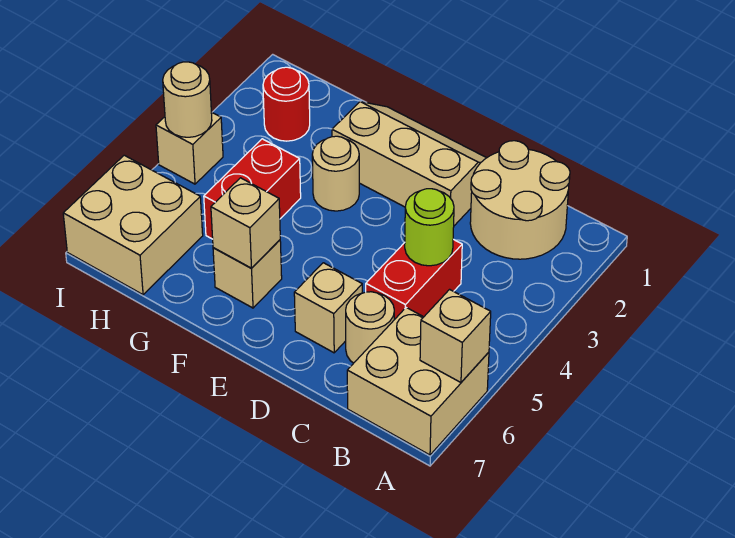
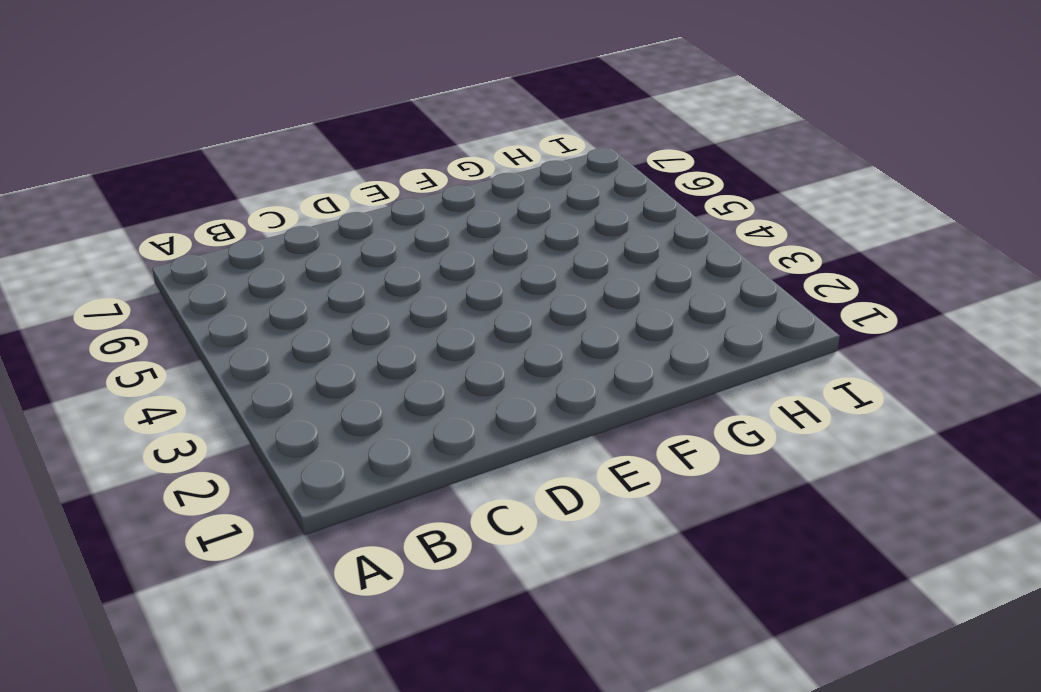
none -> tan 2x2 brick [347,308,489,455]
none -> tan 2x2 round brick [470,141,570,259]
none -> red 1x2 brick [366,239,462,320]

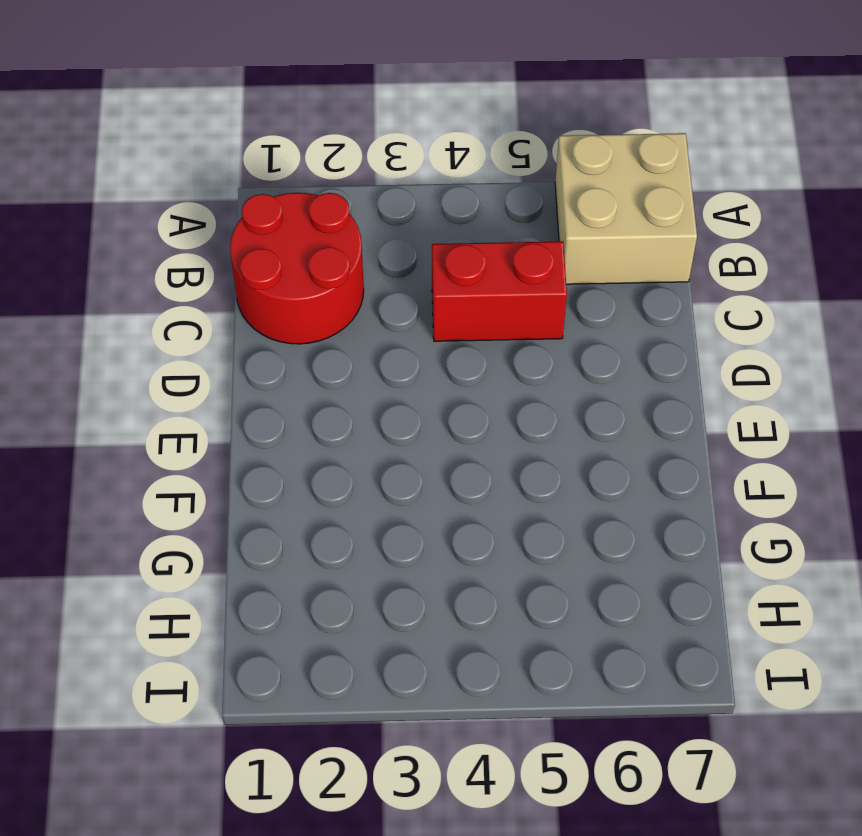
red 2x2 round brick [230,193,364,344] -> tan 2x2 round brick [470,141,570,259]
none -> tan 1x1 round brick [346,292,394,363]
none -> tan 2x3 slope [332,102,486,226]
none -> tan 1x1 brick [294,263,362,353]

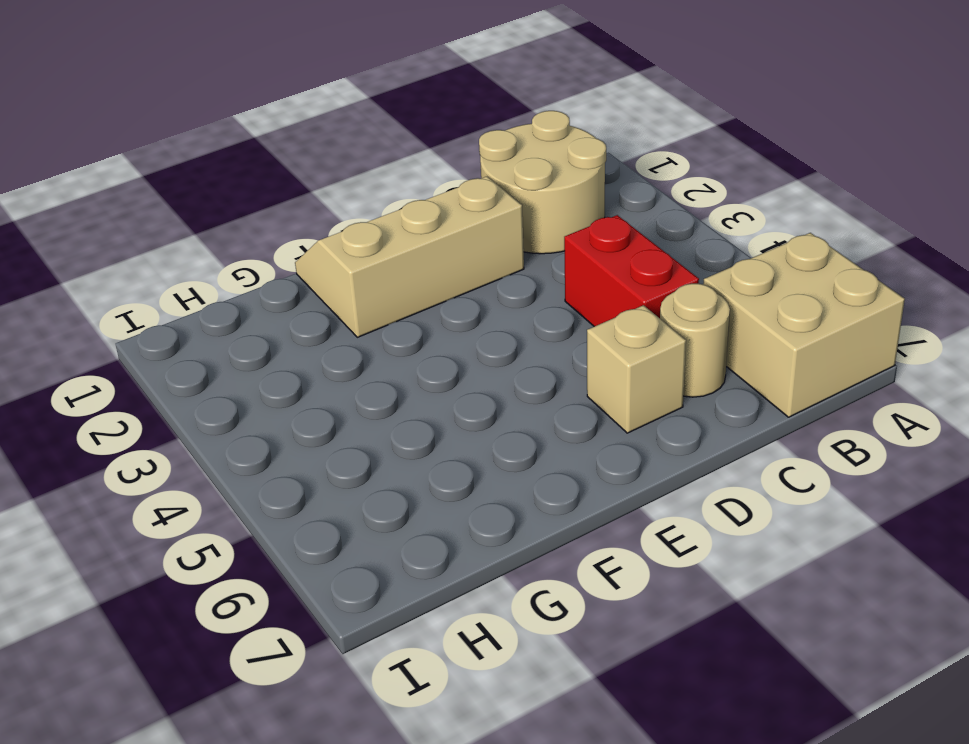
none -> tan 1x1 round brick [312,136,359,211]
none -> tan 1x1 brick [213,240,282,308]
none -> red 1x2 brick [204,139,301,239]

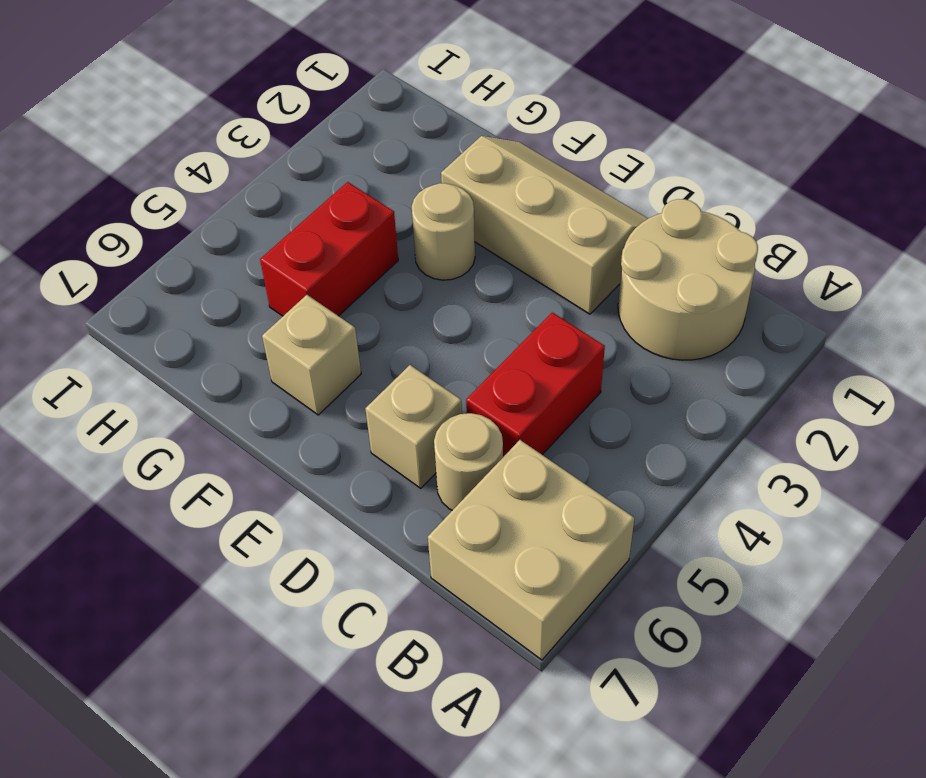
none -> red 1x1 round brick [263,67,310,141]
none -> tan 2x2 brick [63,155,203,295]
none -> tan 1x1 brick [156,112,223,184]

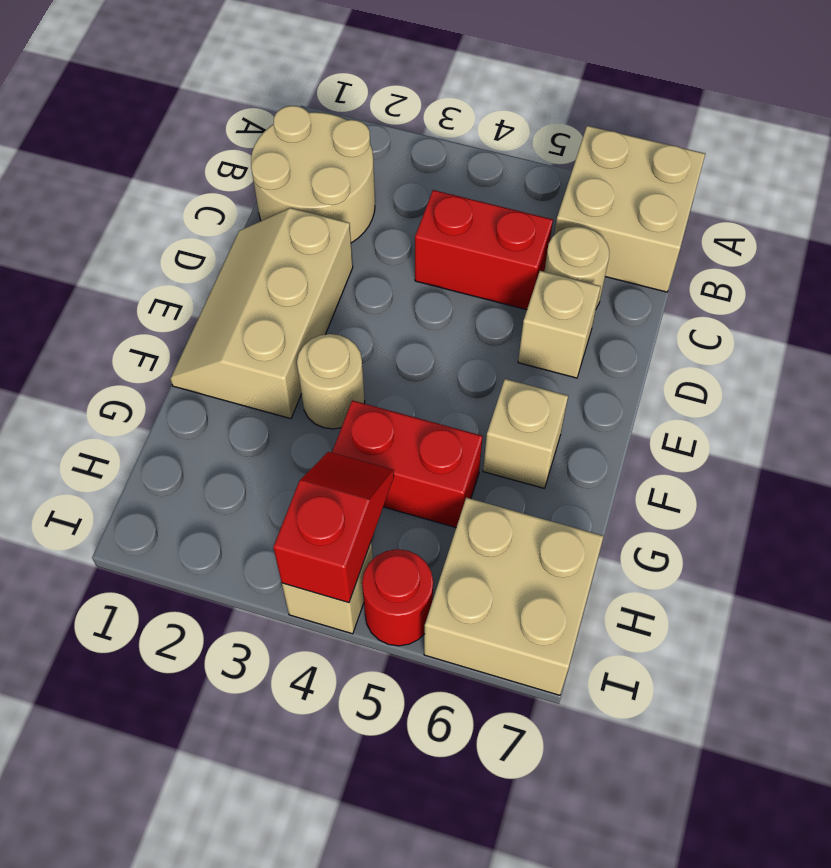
red 1x2 slope [273,452,394,603] -> tan 1x1 round brick [163,62,212,137]
red 1x1 round brick [362,549,433,646] -> red 1x1 round brick moved to [263,67,310,141]
none -> tan 1x1 brick [420,289,491,382]
none -> lime 1x1 round brick [405,189,454,266]
none -> tan 1x1 brick [211,178,280,268]

